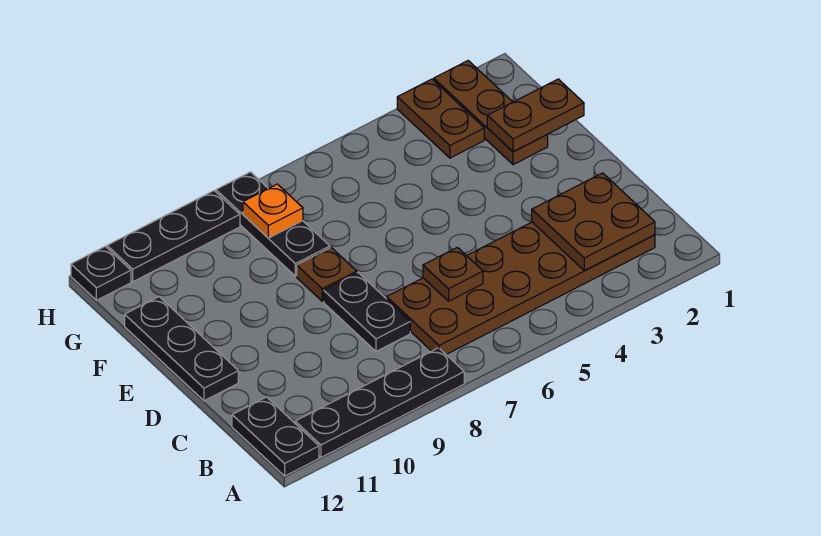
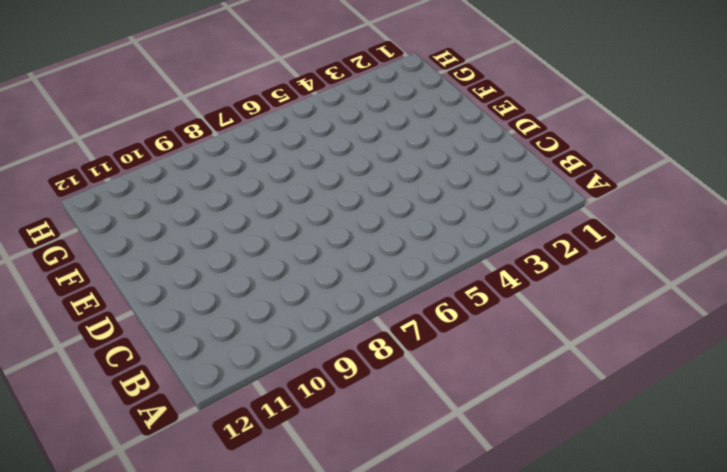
none -> black 1x4 plate [295,348,464,457]
none -> black 1x2 plate [232,397,319,476]
none -> brown 2x6 plate [387,222,655,354]

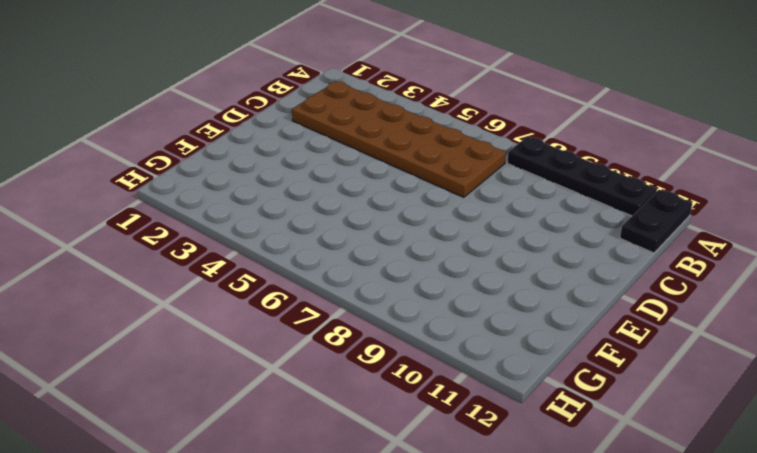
none -> black 1x2 plate [324,273,410,351]
none -> black 1x3 plate [125,297,238,401]
none -> brown 1x1 plate [297,248,357,301]

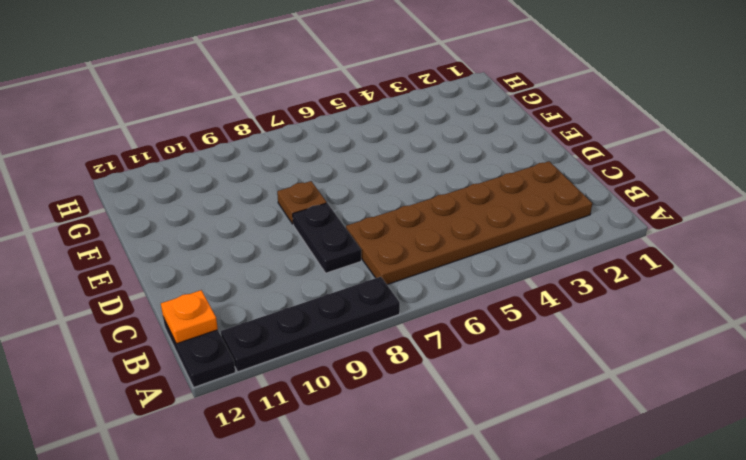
orange 1x1 plate [161,290,218,344] -> orange 1x1 plate moved to [243,184,303,238]
none -> black 1x3 plate [125,297,238,401]
none -> brown 1x3 plate [434,61,548,165]
none -> black 1x3 plate [216,172,330,276]

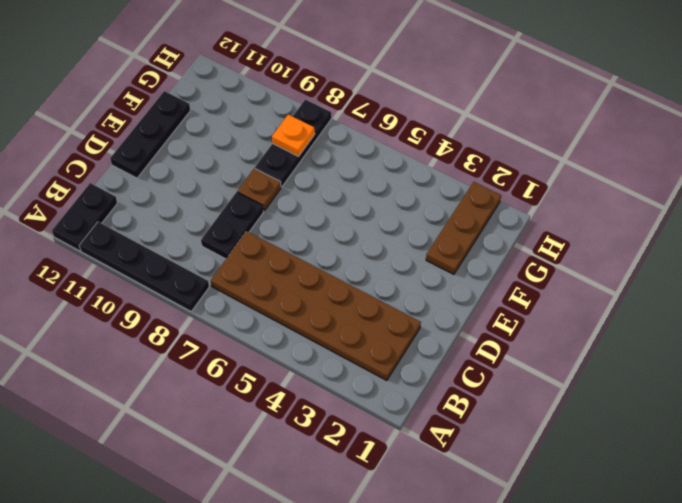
none -> brown 1x2 plate [397,79,484,158]
none -> black 1x3 plate [107,191,240,282]
none -> black 1x1 plate [71,246,131,300]

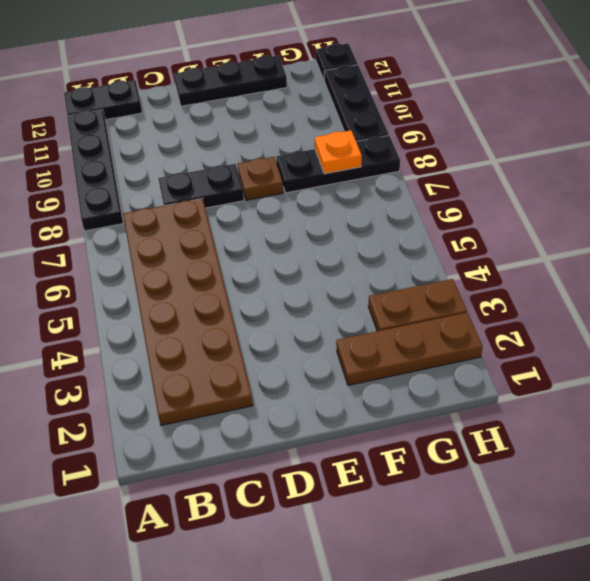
none -> brown 2x2 plate [532,173,655,271]
none -> brown 1x1 plate [423,247,483,301]
none -> brown 1x2 plate [487,79,584,152]

